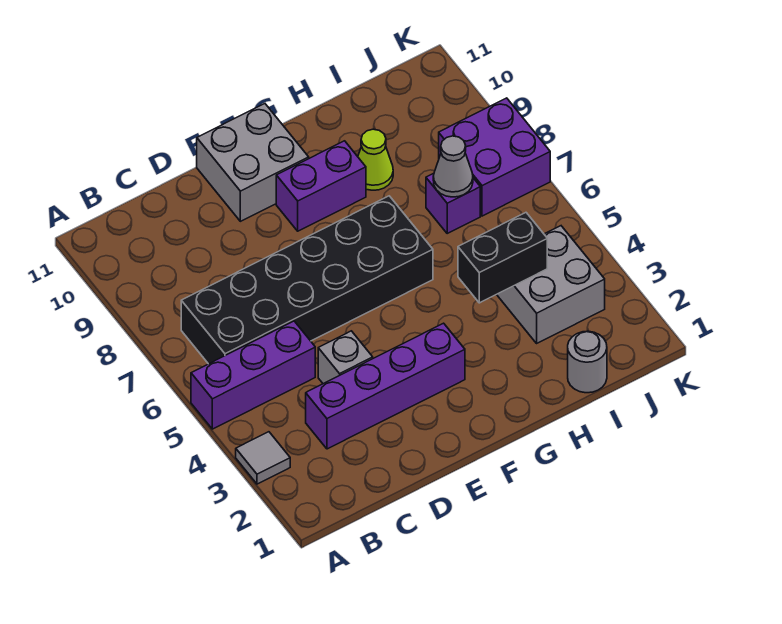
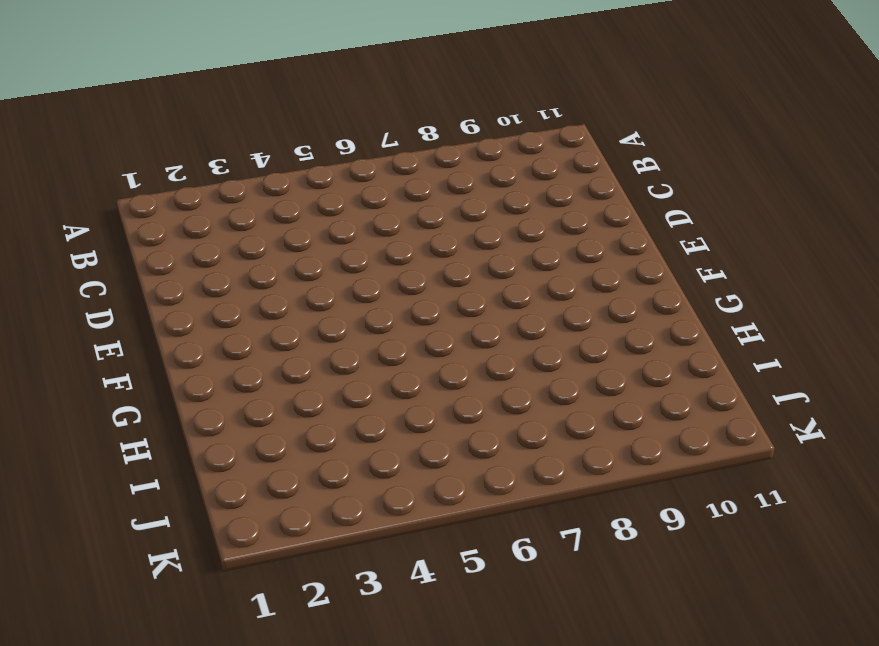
none -> grey 1x1 tile [236,432,290,484]
none -> purple 1x3 brick [191,321,315,429]
none -> black 2x6 brick [181,196,433,364]

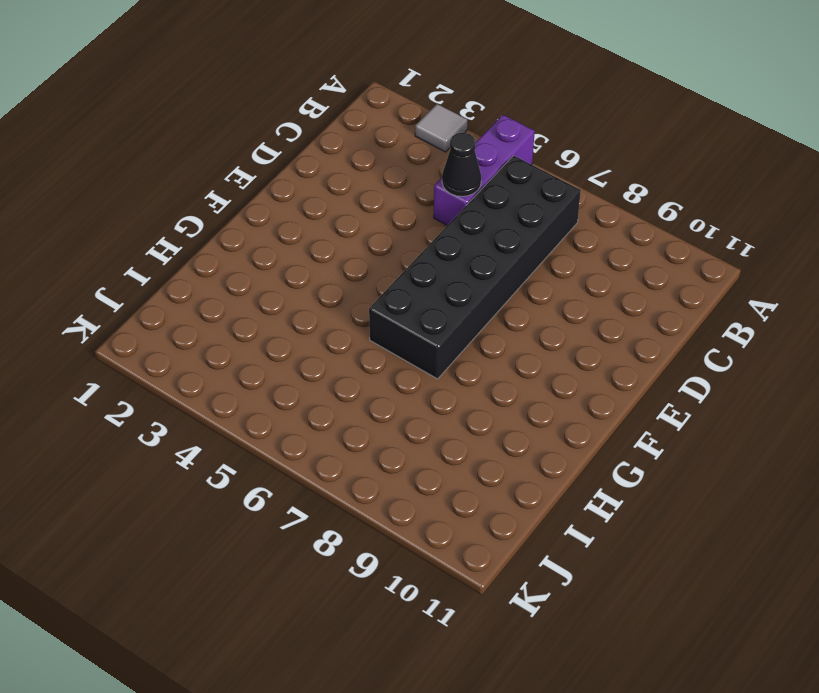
black 1x1 cone [442,133,481,196] -> none
none -> purple 1x4 brick [306,323,465,449]
none -> grey 1x1 brick [318,331,373,384]
none -> grey 2x2 brick [197,104,309,221]

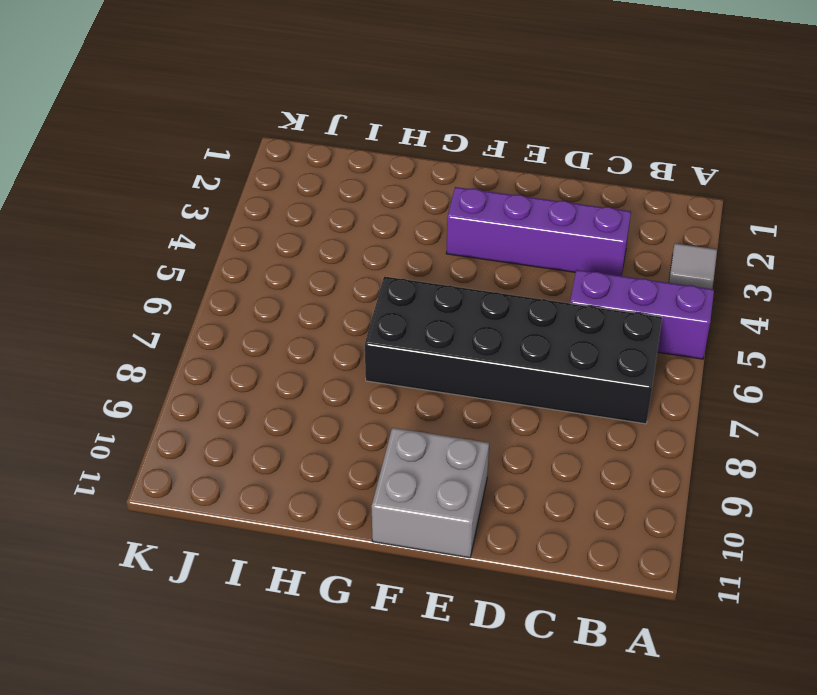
none -> grey 1x1 brick [318,331,373,384]
none -> purple 1x2 brick [276,141,366,231]
none -> lime 1x1 cone [358,129,393,190]

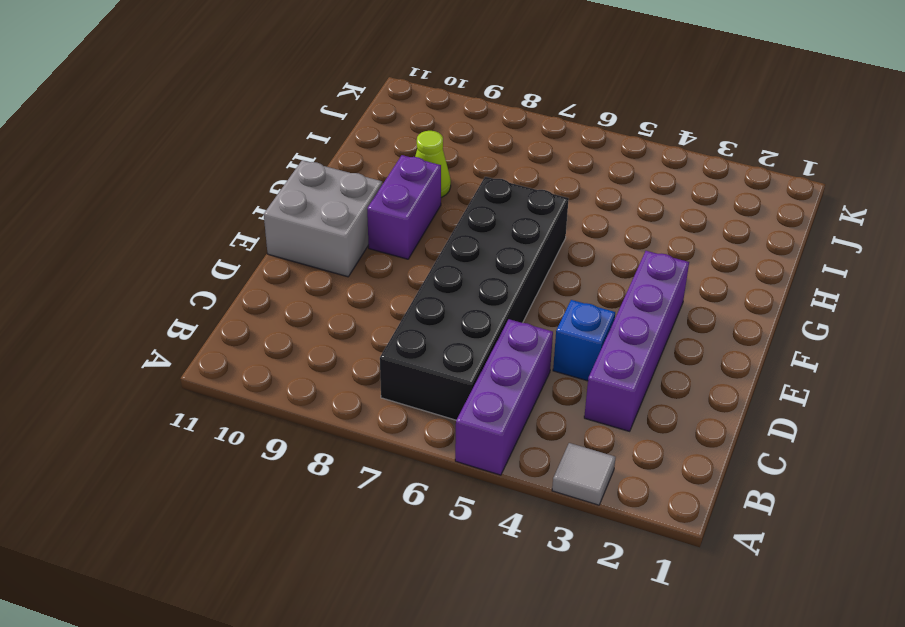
blue 1x1 brick [553,300,615,381] -> grey 1x1 brick [318,331,373,384]
none -> grey 1x1 round brick [568,331,607,393]
none -> grey 2x2 brick [497,226,605,343]
none -> purple 1x1 brick [426,173,480,233]

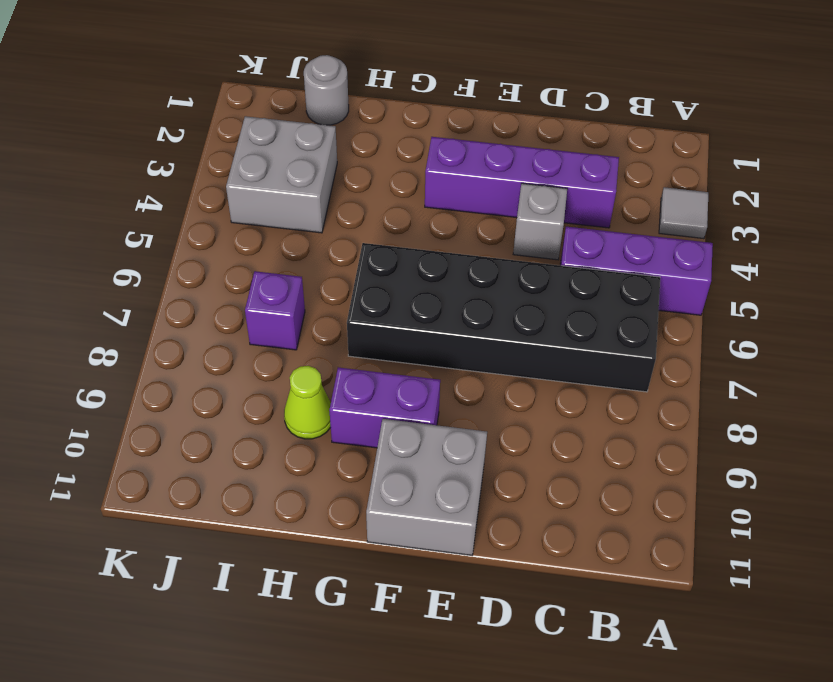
none -> purple 2x2 brick [439,98,550,216]
none -> black 1x2 brick [458,213,547,303]
none -> grey 1x1 cone [433,136,473,197]

